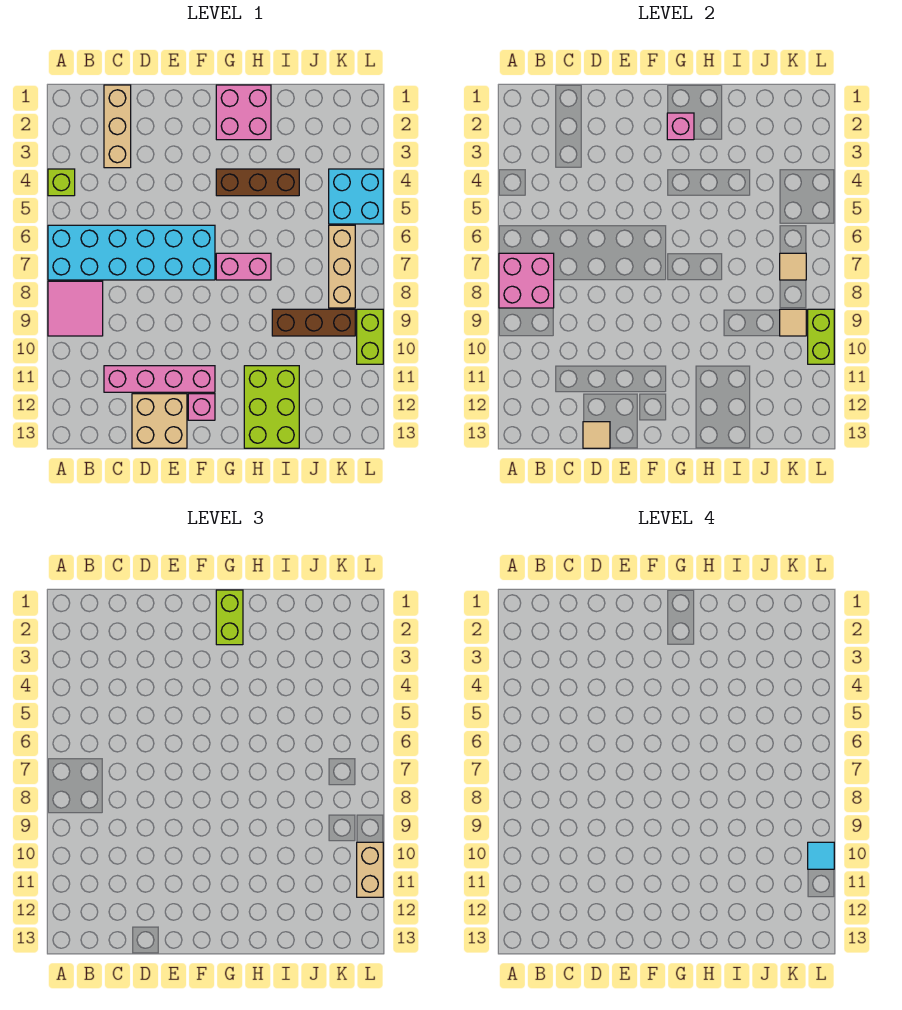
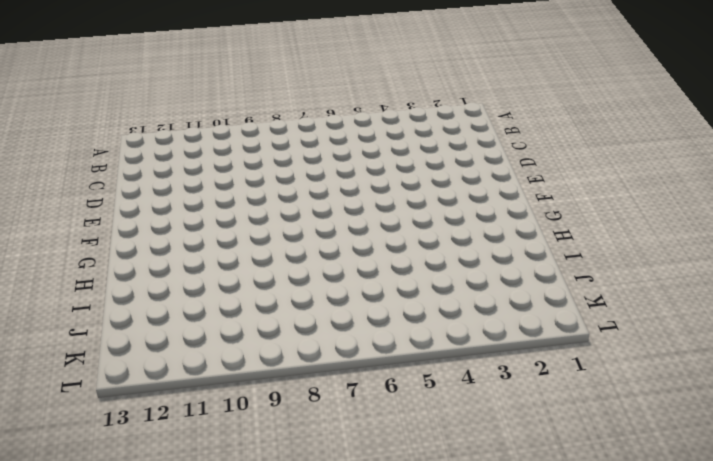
none -> lime 1x1 brick [48,169,75,196]
none -> cyan 2x6 brick [48,225,215,280]
none -> pink 2x2 tile [48,281,103,336]

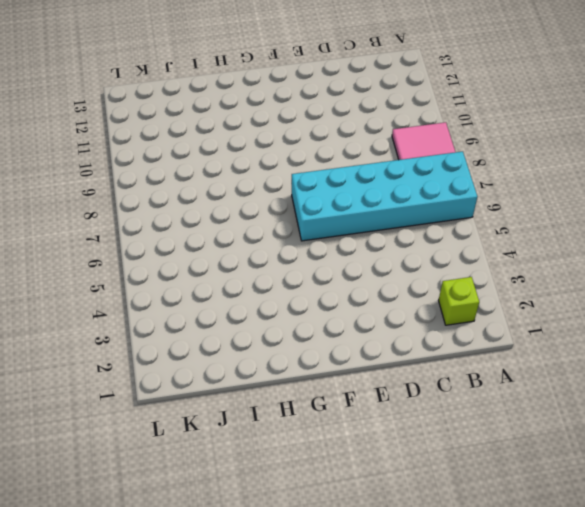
lime 1x1 brick [439,277,479,325] -> lime 1x1 brick moved to [48,169,75,196]
none -> tan 1x3 brick [104,85,131,168]
none -> pink 1x4 brick [104,366,215,392]
none -> tan 2x2 brick [132,394,187,448]

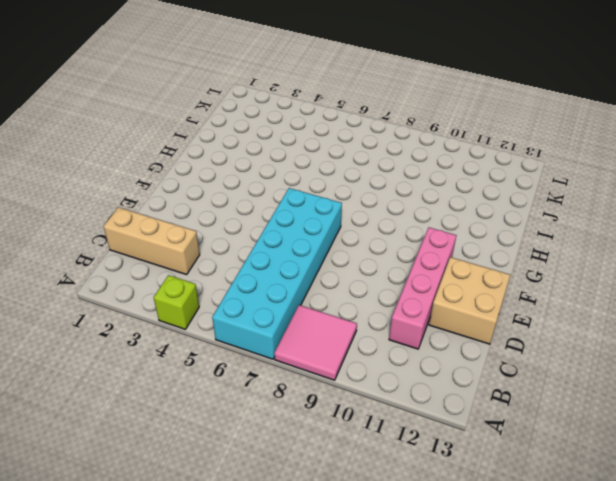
none -> pink 1x1 brick [188,394,215,420]
none -> pink 2x2 brick [216,85,271,140]
none -> brown 1x3 brick [216,169,299,196]

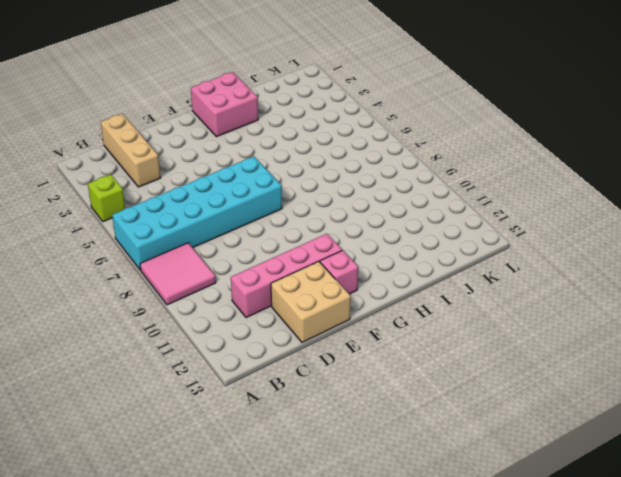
none -> brown 1x3 brick [216,169,299,196]
none -> pink 1x2 brick [216,253,271,280]
none -> lime 2x3 brick [244,366,299,448]

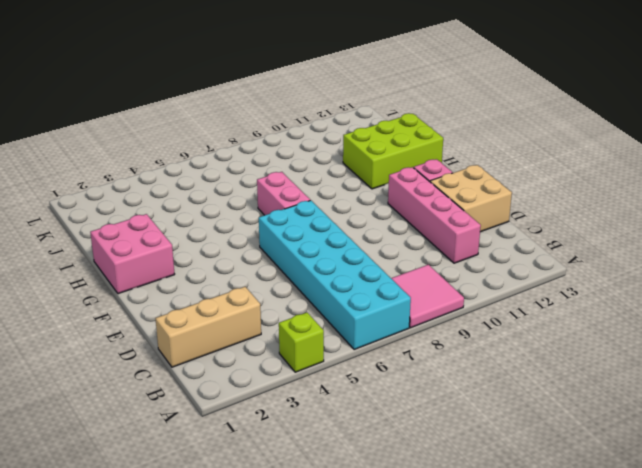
none -> brown 1x3 brick [216,169,299,196]
none -> brown 1x3 brick [272,309,355,336]
none -> cyan 2x2 brick [329,169,383,224]

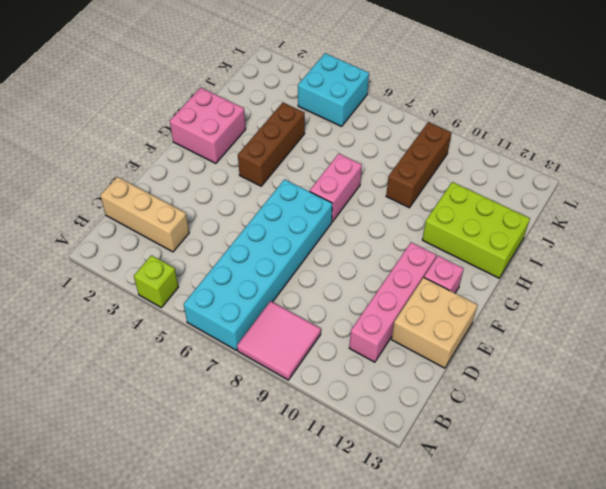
none -> tan 1x3 brick [329,225,355,308]
none -> lime 1x2 brick [357,309,383,364]
none -> pink 2x2 brick [499,253,554,308]

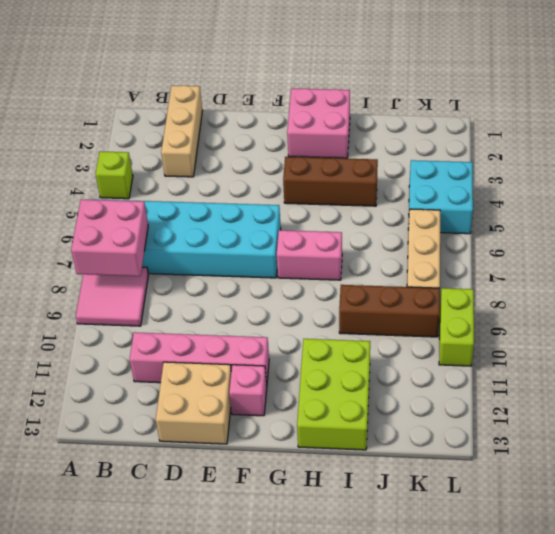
none -> tan 1x1 tile [583,422,610,448]
none -> pink 1x1 brick [667,113,694,140]
none -> tan 1x1 tile [780,253,806,280]

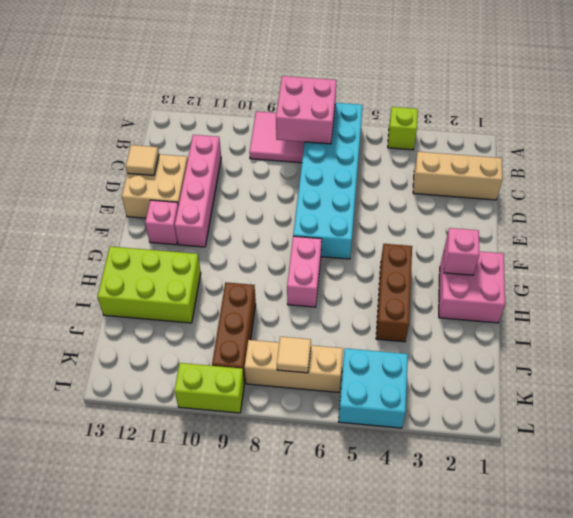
none -> tan 1x1 tile [780,309,806,336]
none -> lime 1x2 brick [808,309,834,364]
none -> lime 1x2 brick [216,590,243,645]

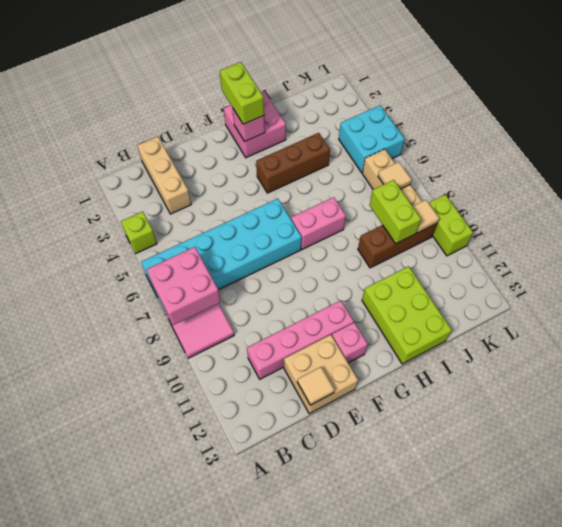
lime 1x2 brick [370,180,421,244] -> lime 1x2 brick moved to [808,309,834,364]
none -> tan 1x2 brick [357,842,383,897]
none -> cyan 1x1 tile [808,842,834,869]

